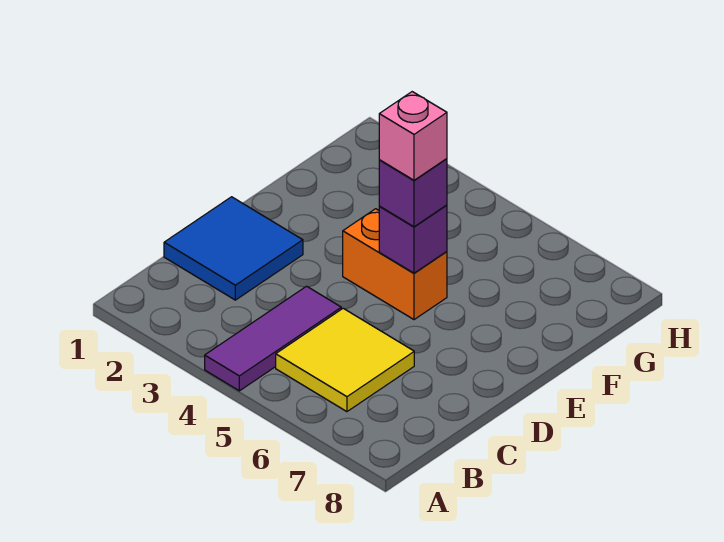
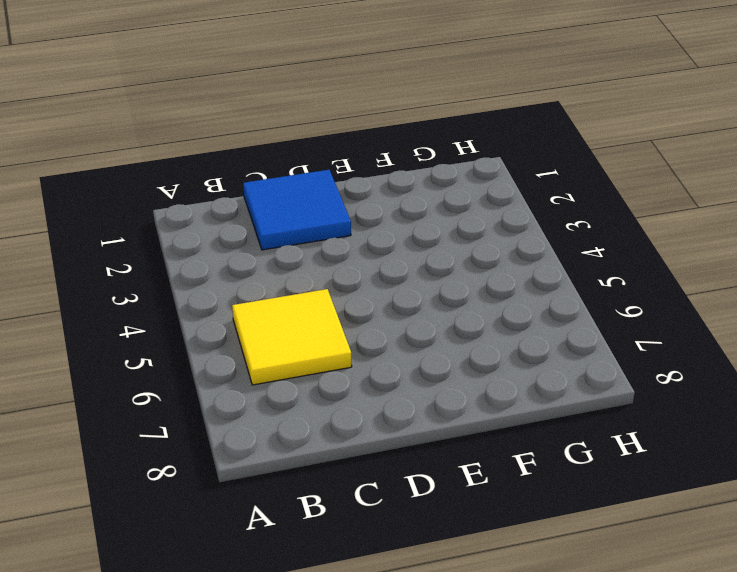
none -> purple 1x3 tile [205,286,341,391]
none -> orange 1x2 brick [343,209,447,320]

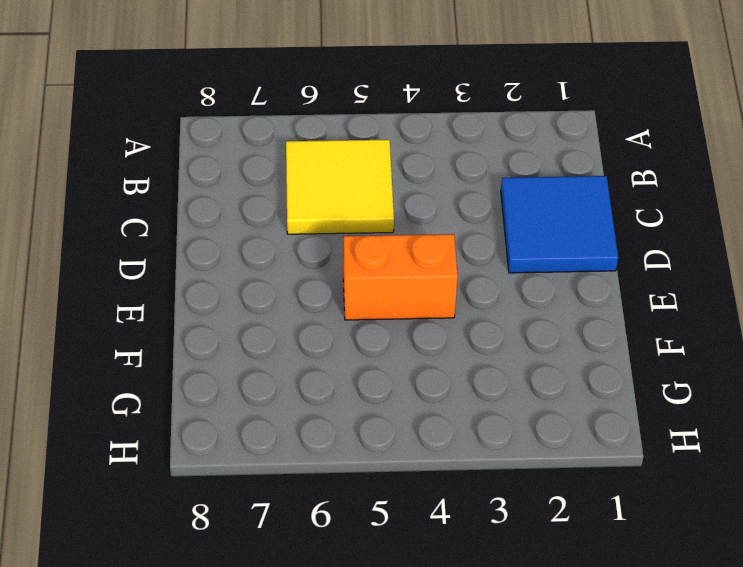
none -> purple 1x3 tile [205,286,341,391]
none -> purple 1x1 brick [379,205,447,273]

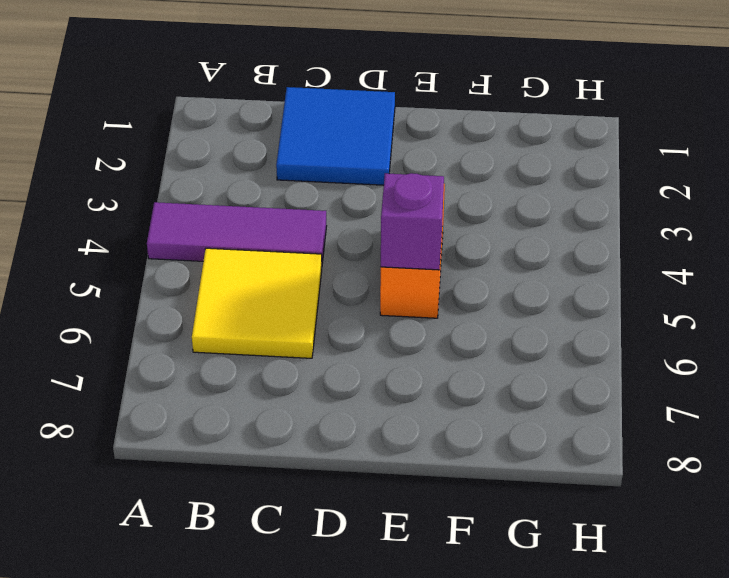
none -> purple 1x1 brick [379,159,447,227]
none -> pink 1x1 brick [379,92,447,180]

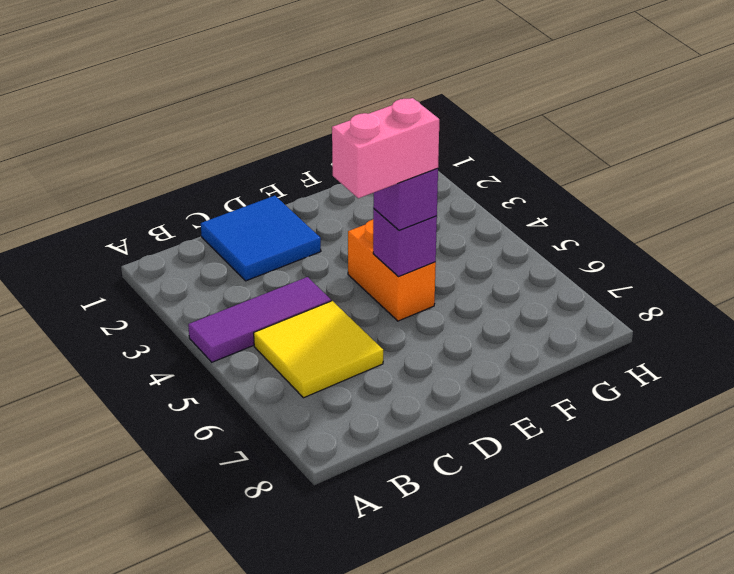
pink 1x2 brick [332,98,439,198] -> pink 1x1 brick [379,92,447,180]

